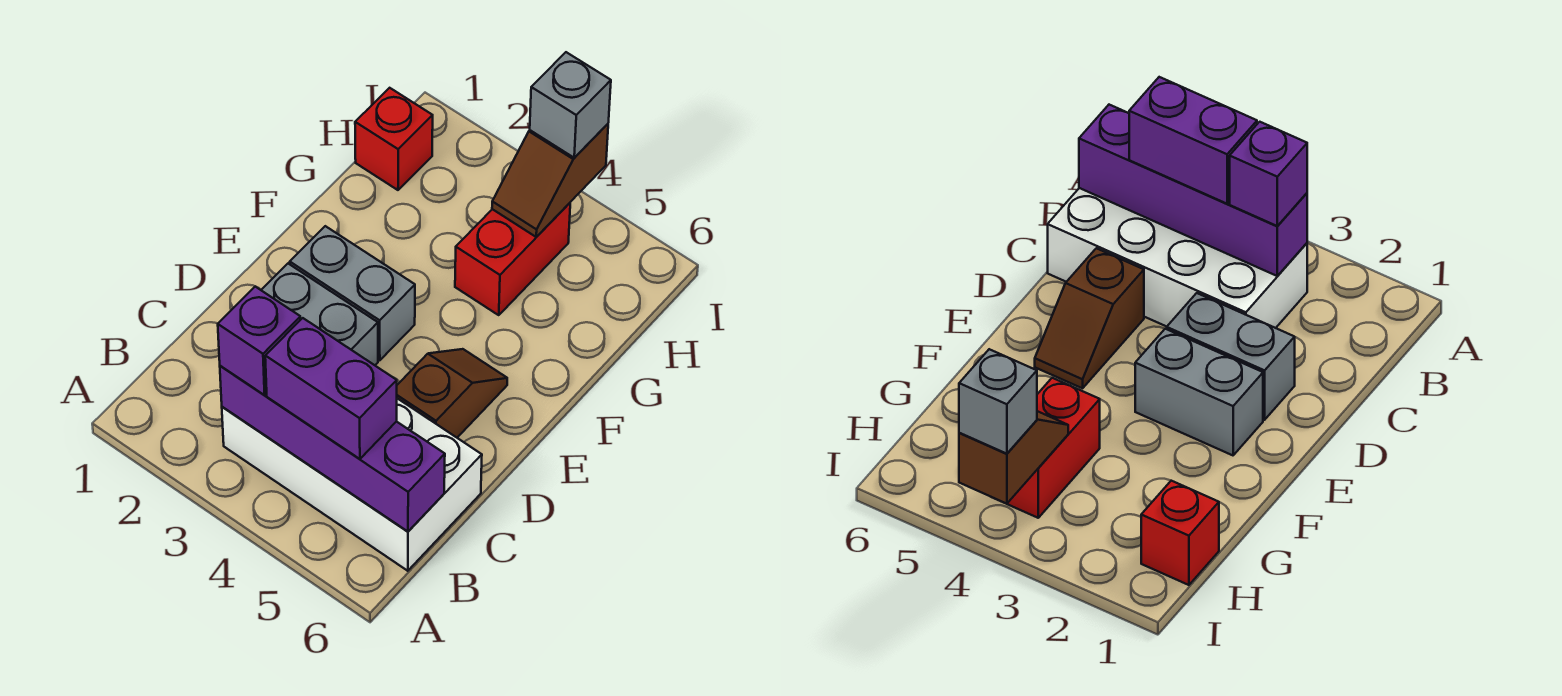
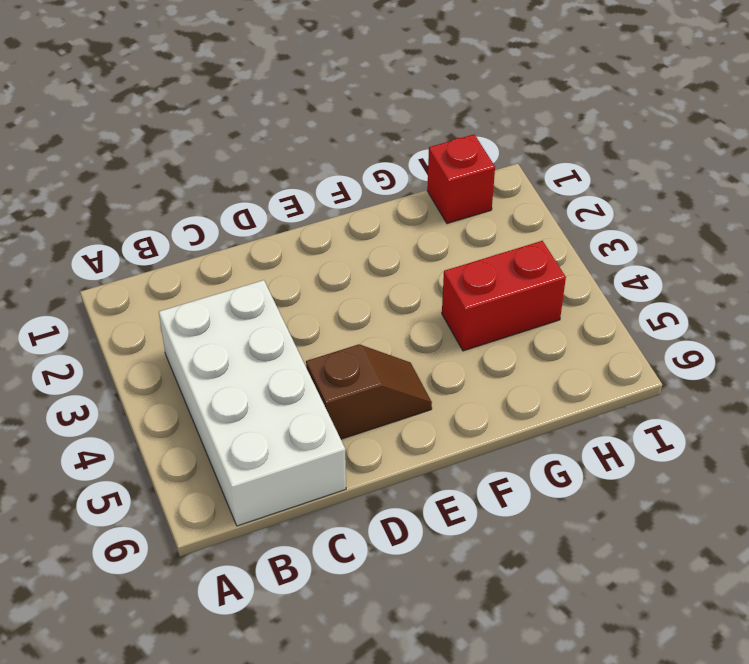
none -> grey 1x2 brick [261,264,378,365]
none -> grey 1x2 brick [290,226,415,360]

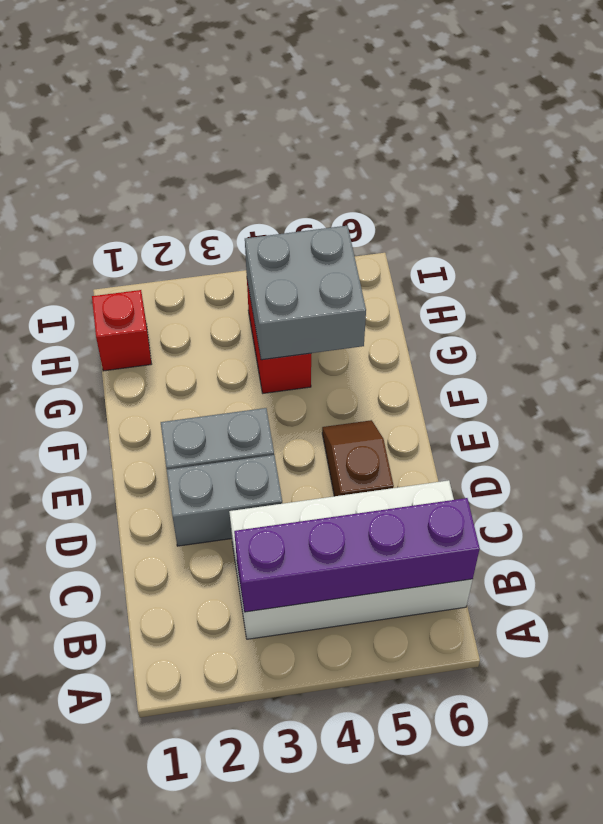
grey 2x2 brick [245,226,366,360] -> brown 1x2 slope [492,124,608,237]
none -> purple 1x1 brick [218,287,300,395]
none -> purple 1x2 brick [265,318,397,459]

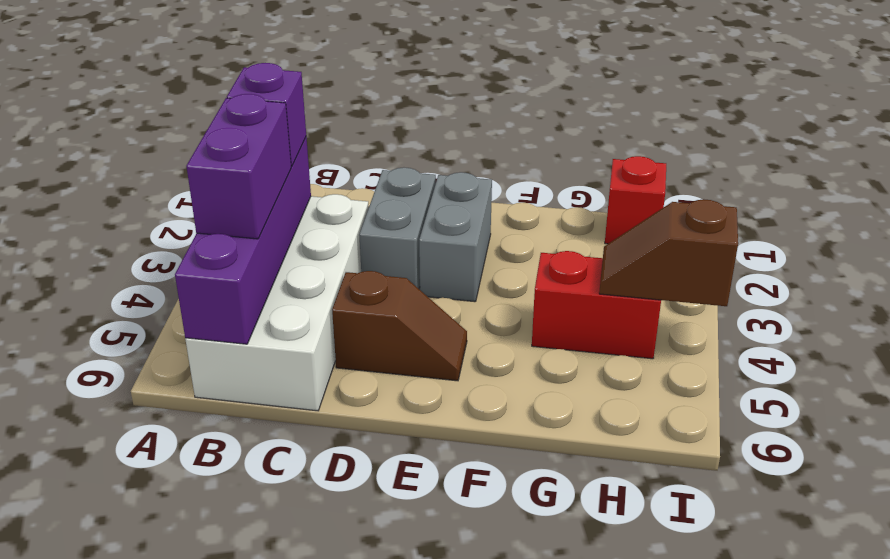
none -> grey 1x1 brick [530,52,611,158]

